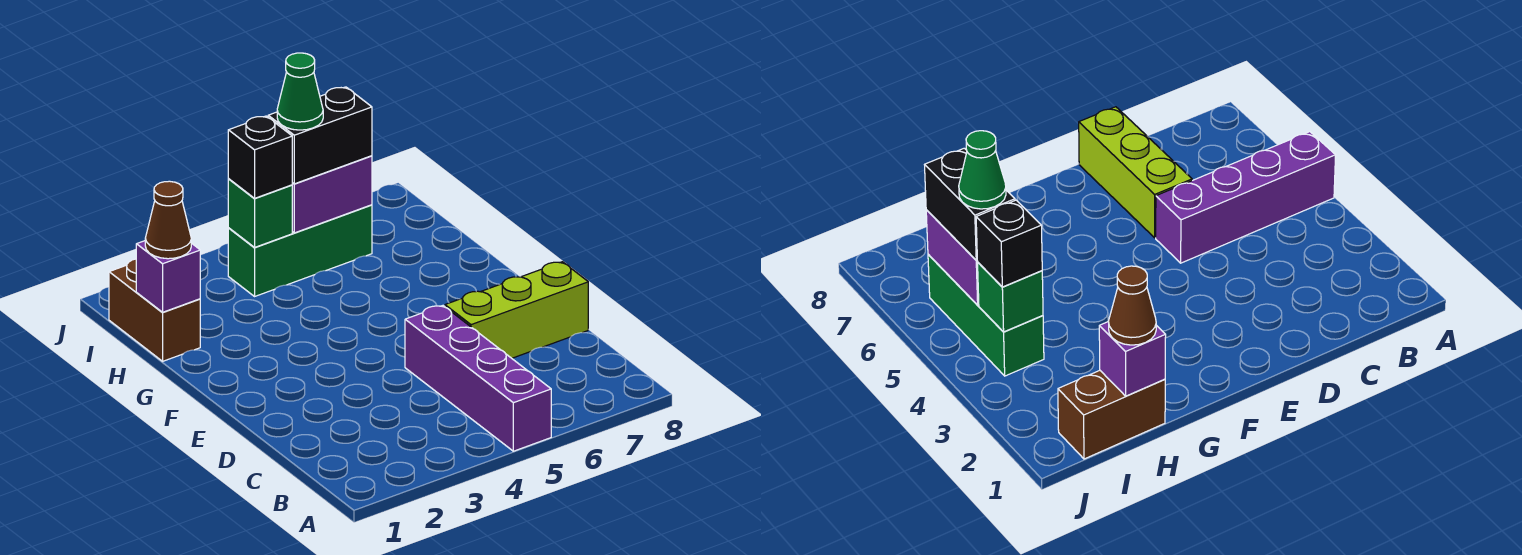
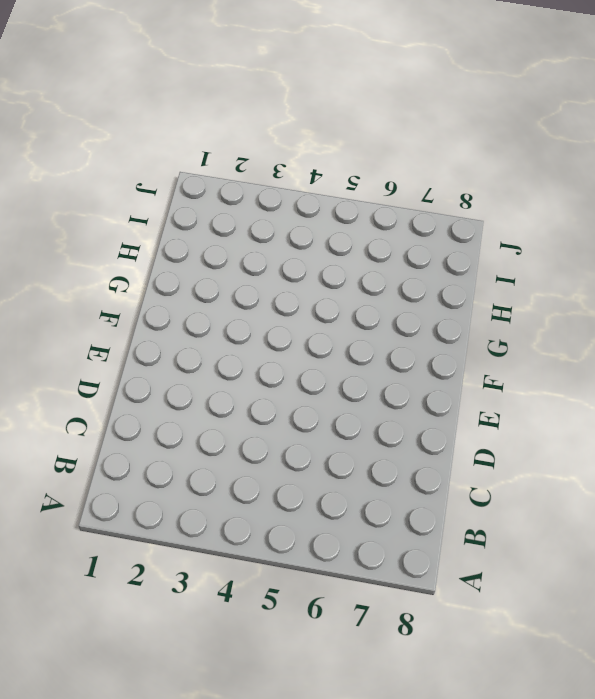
none -> purple 1x4 brick [405,306,551,451]
none -> lime 1x3 brick [445,262,588,358]

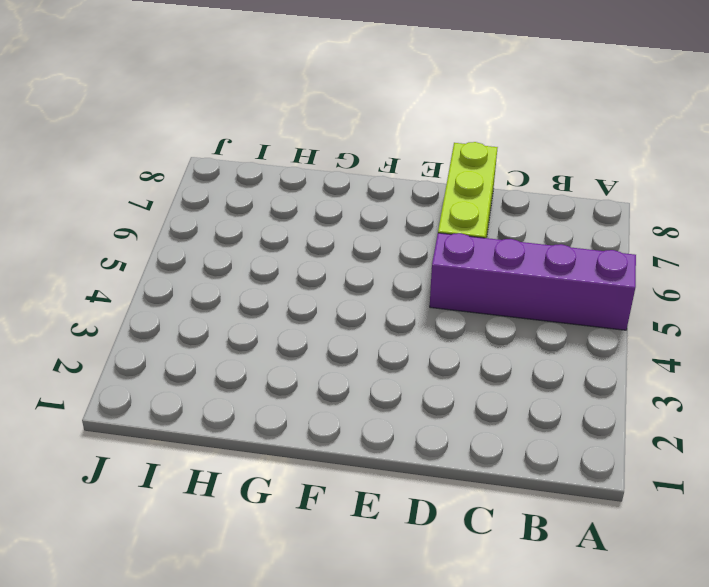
none -> brown 1x2 brick [109,259,200,361]
none -> green 1x3 brick [228,205,372,296]

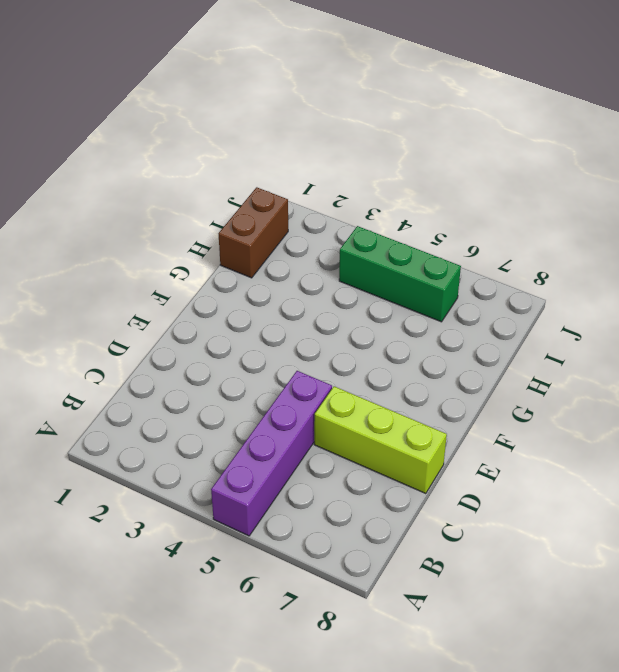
none -> purple 1x1 brick [136,241,200,312]
none -> green 1x1 brick [228,179,292,247]

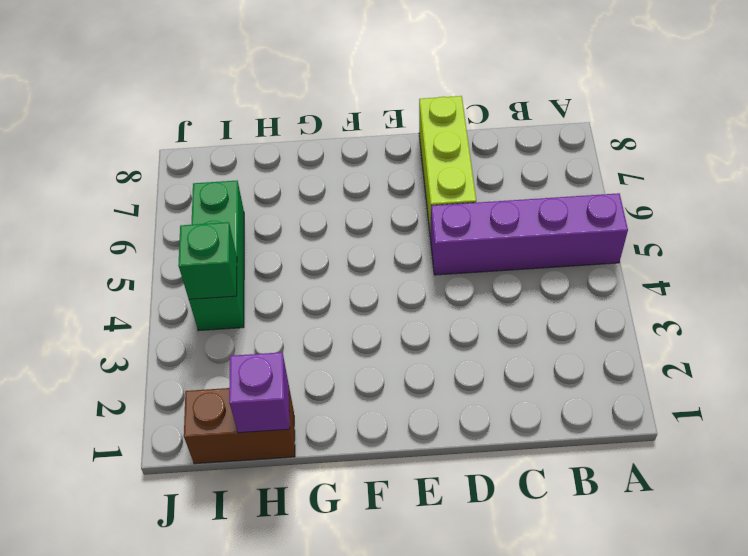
none -> purple 1x2 brick [292,156,372,233]
none -> brown 1x1 cone [145,181,191,259]

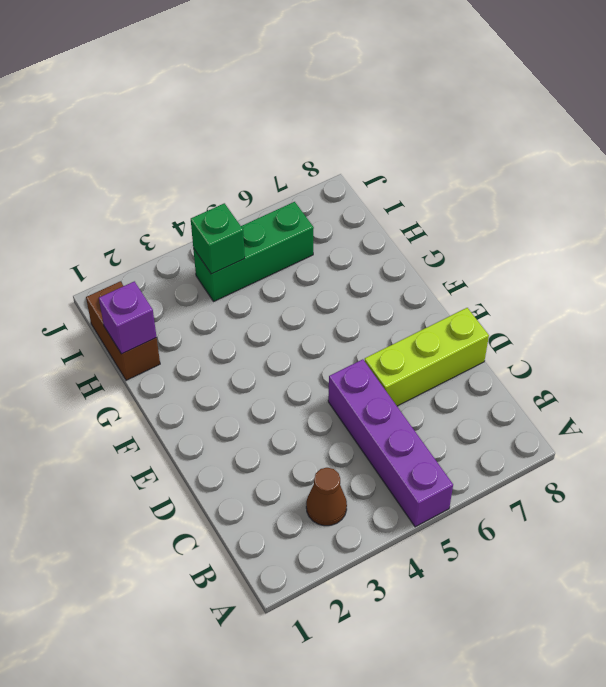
brown 1x1 cone [306,468,347,526] -> brown 1x1 cone moved to [145,181,191,259]
none -> purple 1x2 brick [292,156,372,233]
none -> black 1x1 brick [228,116,292,198]

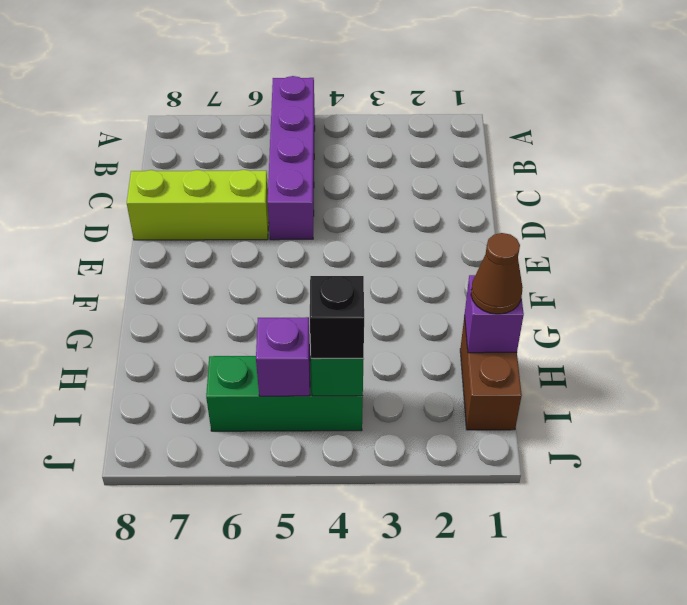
purple 1x1 brick [256,317,310,396] -> purple 1x2 brick [292,156,372,233]
none -> black 1x2 brick [268,87,372,184]
none -> green 1x1 cone [277,53,323,130]

